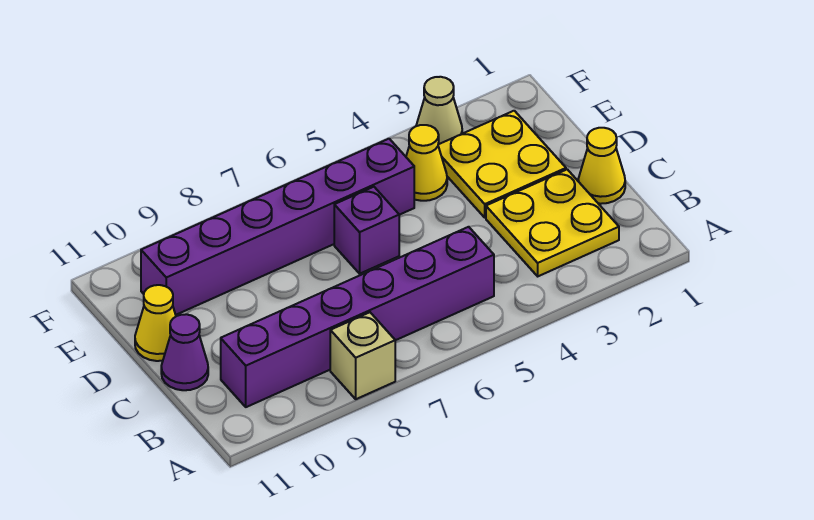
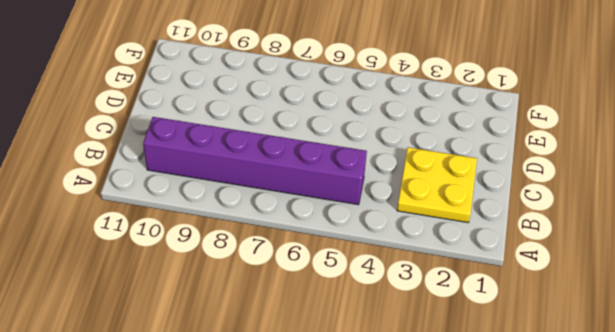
none -> tan 1x1 brick [330,312,395,399]
none -> yellow 1x1 cone [578,128,625,204]

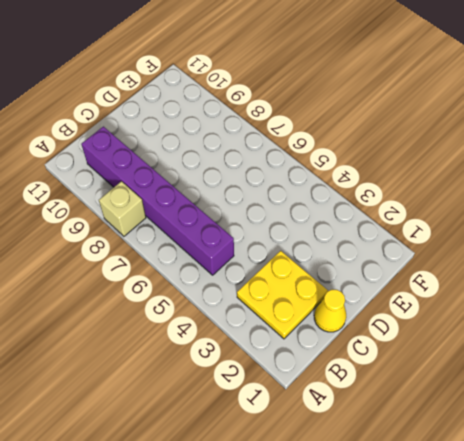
none -> purple 1x1 cone [161,314,208,390]
none -> yellow 2x2 plate [438,111,566,218]

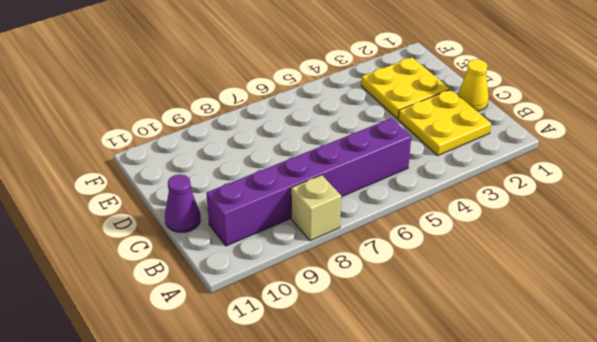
none -> purple 1x1 brick [334,187,399,274]
none -> yellow 1x1 cone [135,285,176,361]

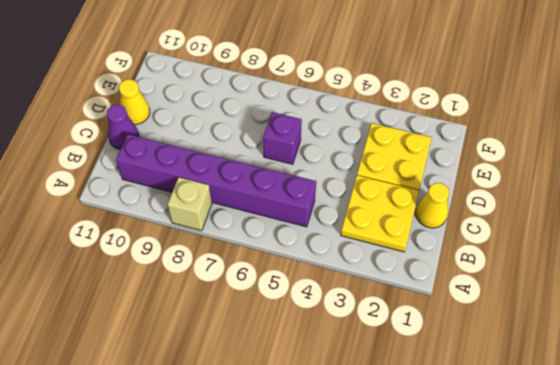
none -> yellow 1x1 cone [406,125,447,201]
none -> purple 1x6 brick [141,139,414,315]

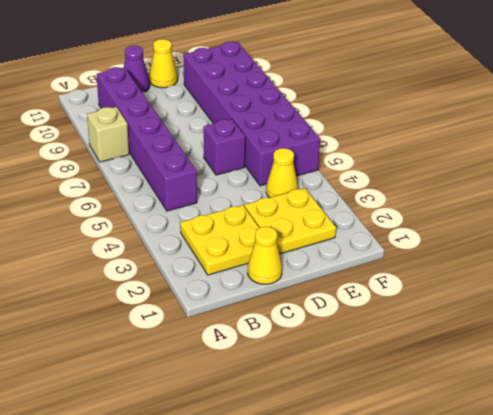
purple 2x6 brick [183,42,320,186] -> purple 1x6 brick [141,139,414,315]
none -> tan 1x1 cone [416,77,462,144]

